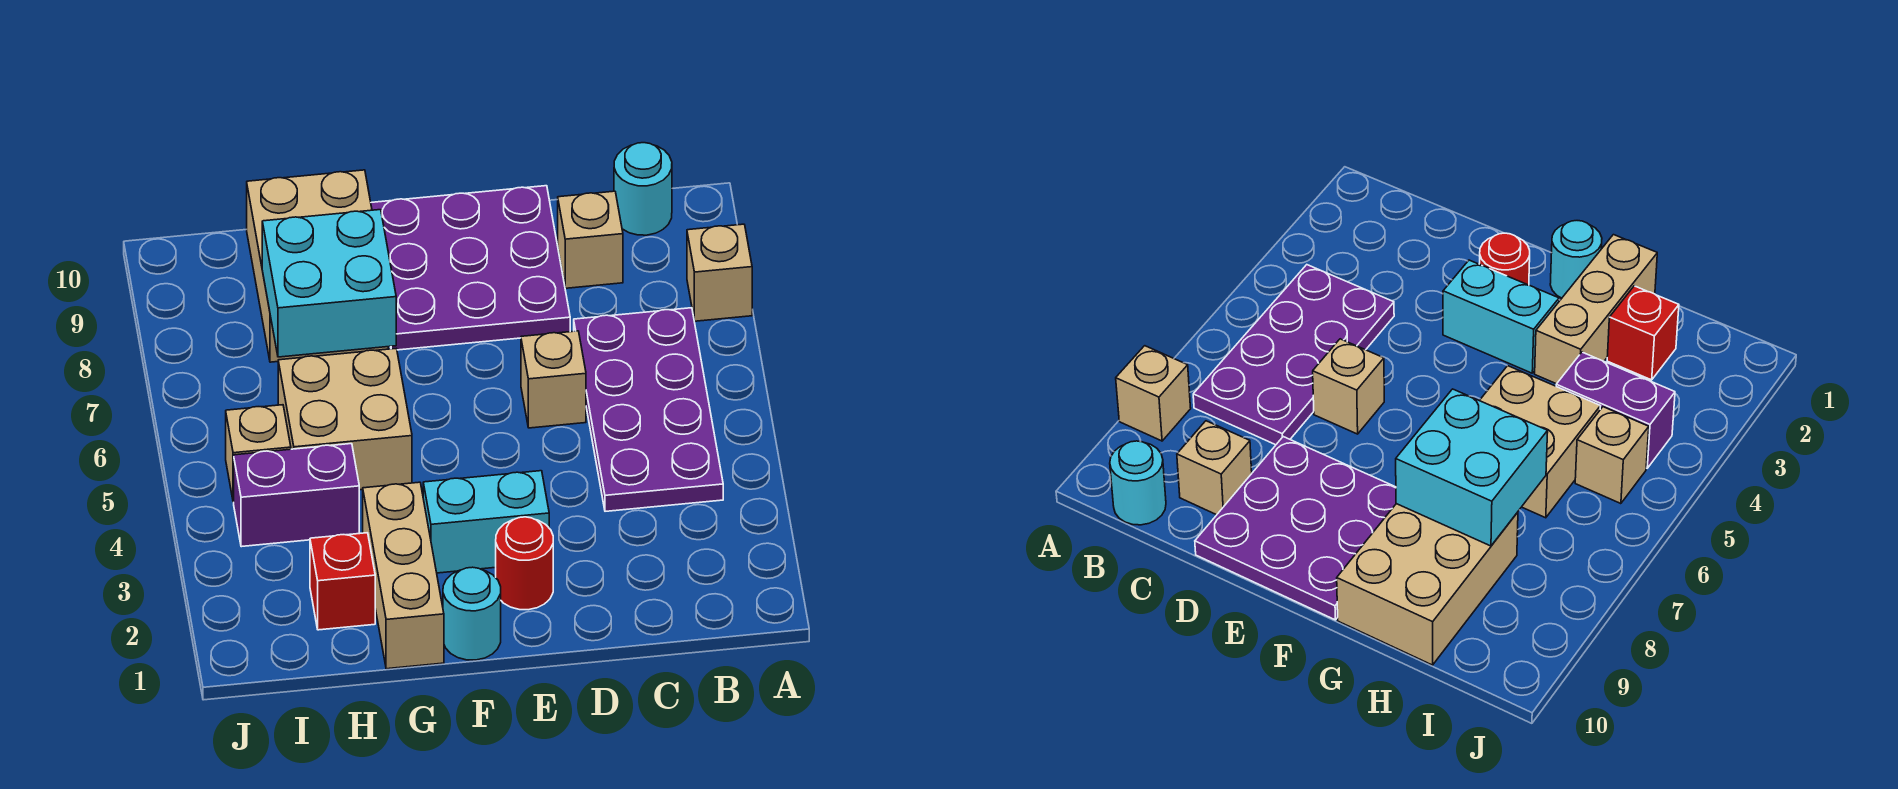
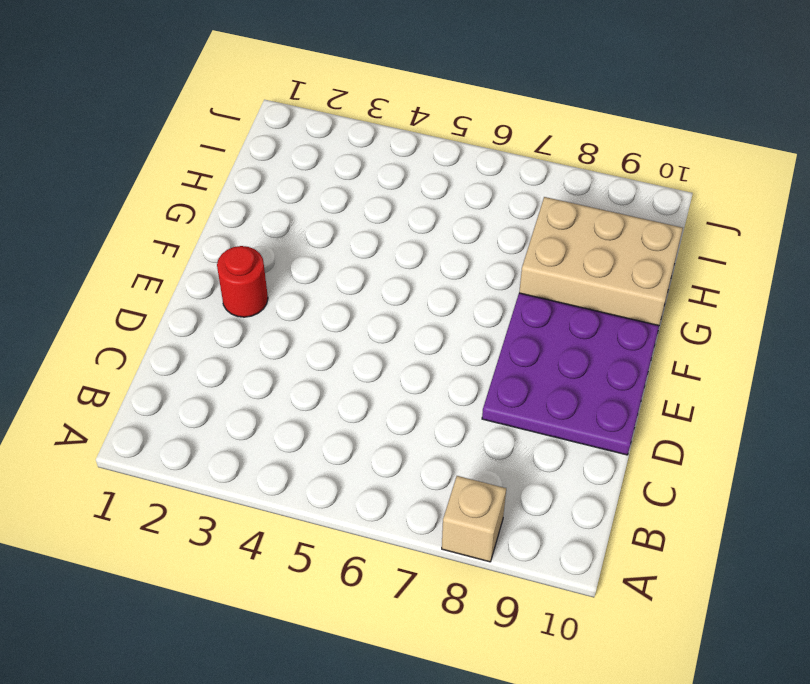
none -> purple 2x4 plate [574,308,723,511]
none -> cyan 1x1 round brick [614,143,672,235]
none -> tan 1x1 brick [558,191,623,288]

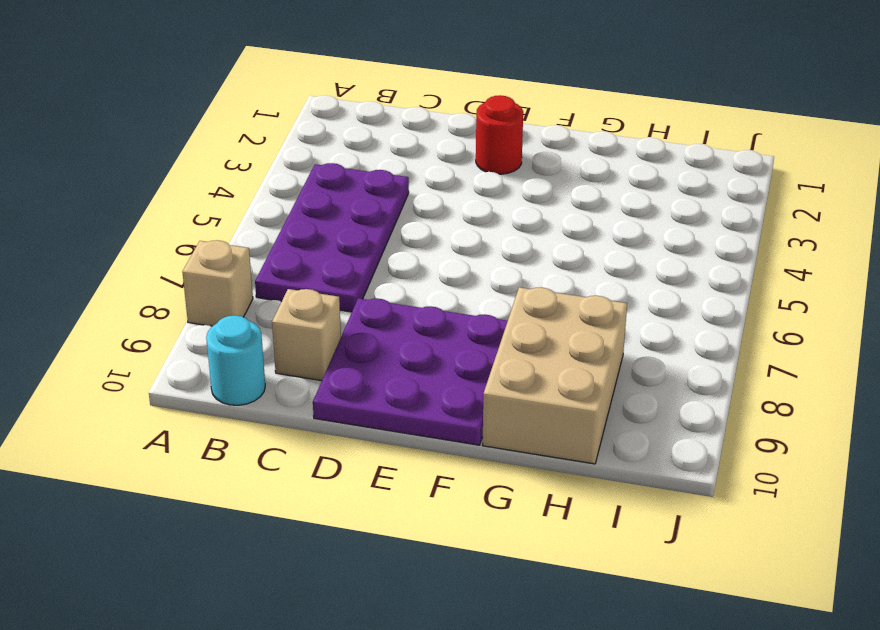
none -> tan 1x1 brick [521,331,586,428]
none -> cyan 1x2 brick [423,471,549,573]
none -> cyan 1x1 round brick [443,567,501,660]

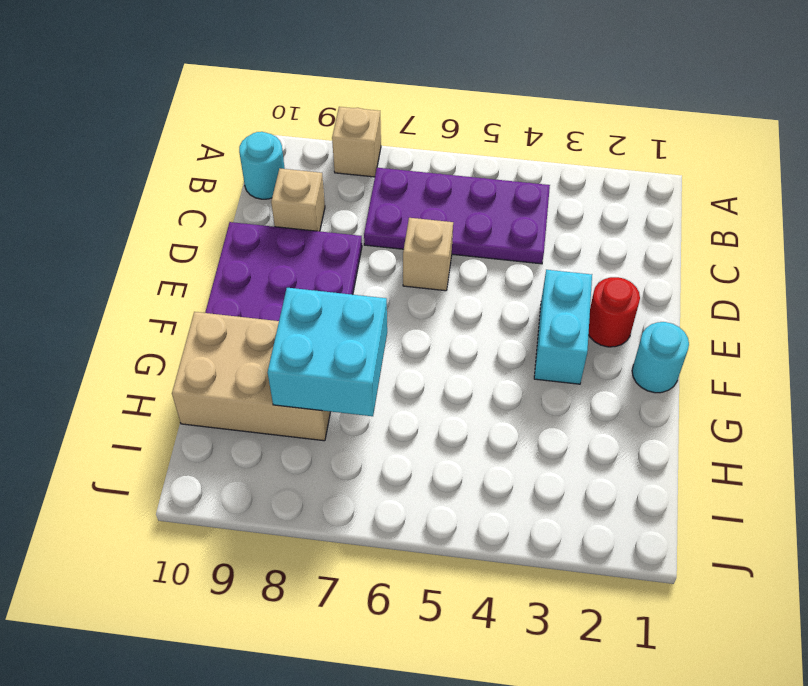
none -> tan 1x3 brick [363,482,444,669]
none -> tan 2x2 brick [278,349,412,490]
none -> red 1x1 brick [310,533,375,630]

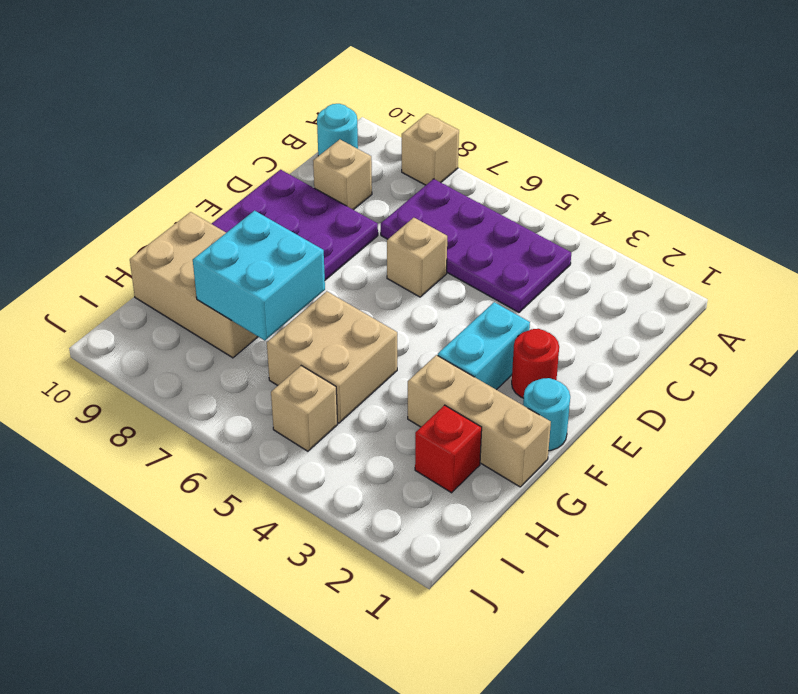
none -> purple 1x2 brick [234,444,359,547]

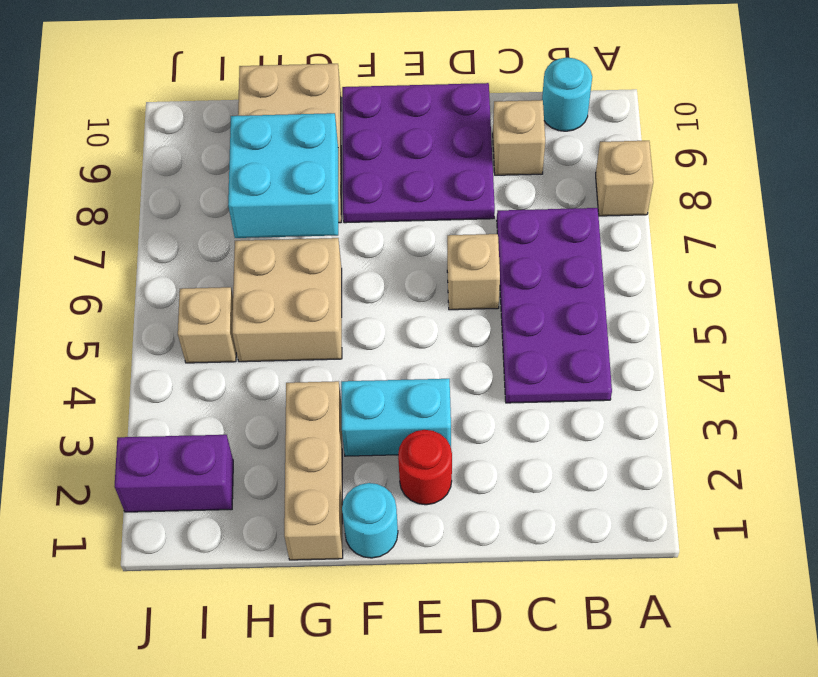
purple 1x2 brick [115,435,233,512] -> purple 1x2 brick moved to [234,444,359,547]
none -> red 1x1 brick [310,533,375,630]

